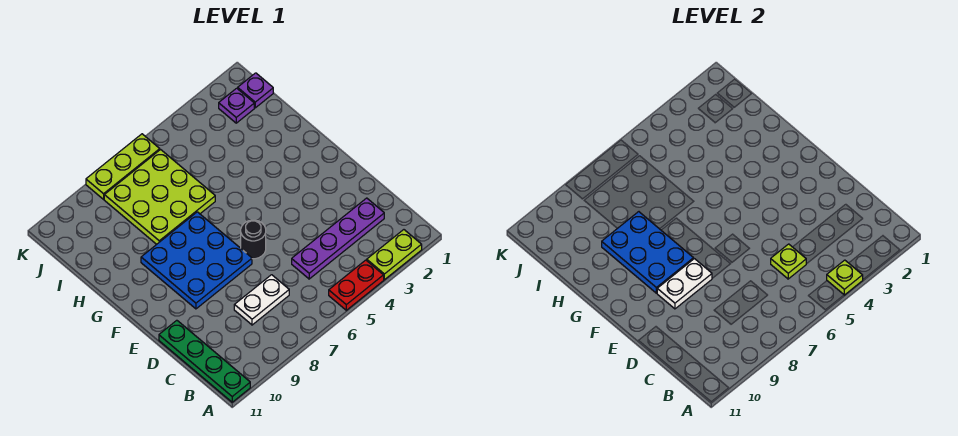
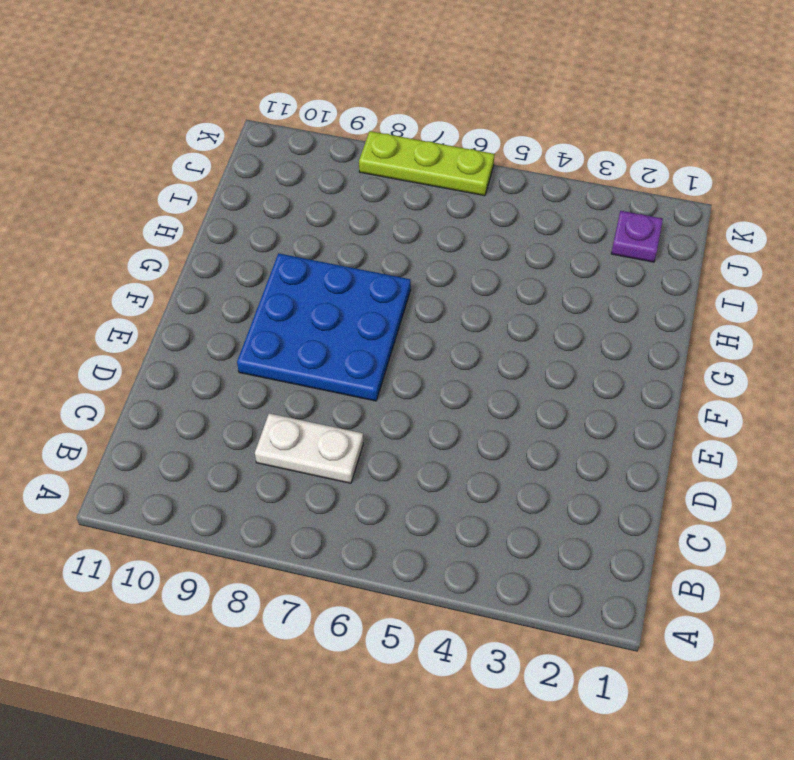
none -> lime 1x2 plate [367,230,422,280]
none -> red 1x2 plate [329,260,384,310]
none -> green 1x4 plate [159,320,250,402]

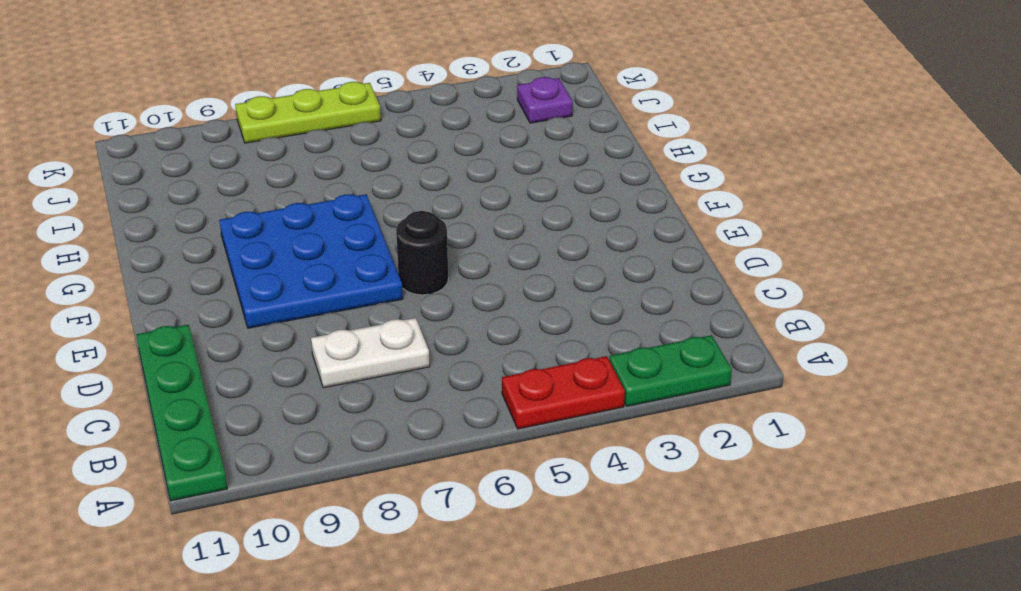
green 1x2 plate [609,335,732,406] -> lime 1x2 plate [367,230,422,280]
none -> purple 1x4 plate [292,198,384,279]
none -> lime 3x3 plate [104,150,215,244]
none -> purple 1x1 plate [238,73,273,108]

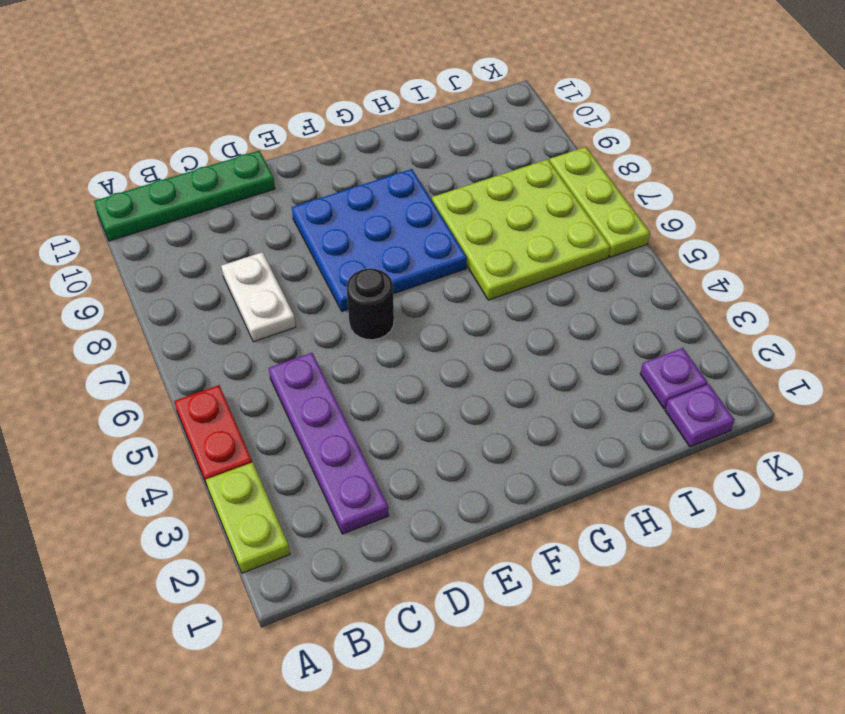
none -> lime 1x1 plate [827,260,863,295]
none -> lime 1x1 plate [771,244,806,279]
none -> white 1x2 plate [657,259,712,309]

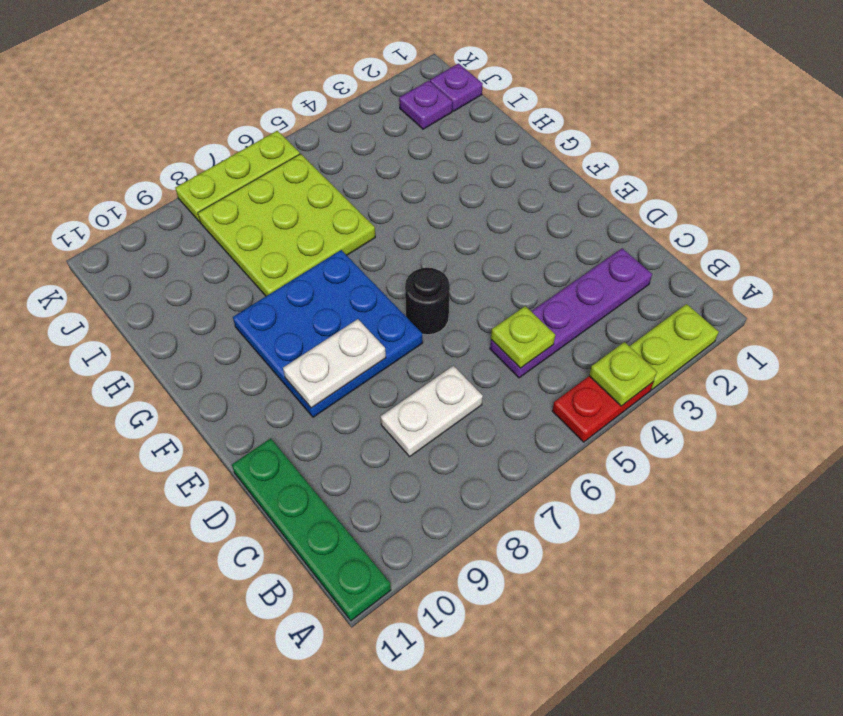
none -> blue 2x3 plate [602,212,694,293]

